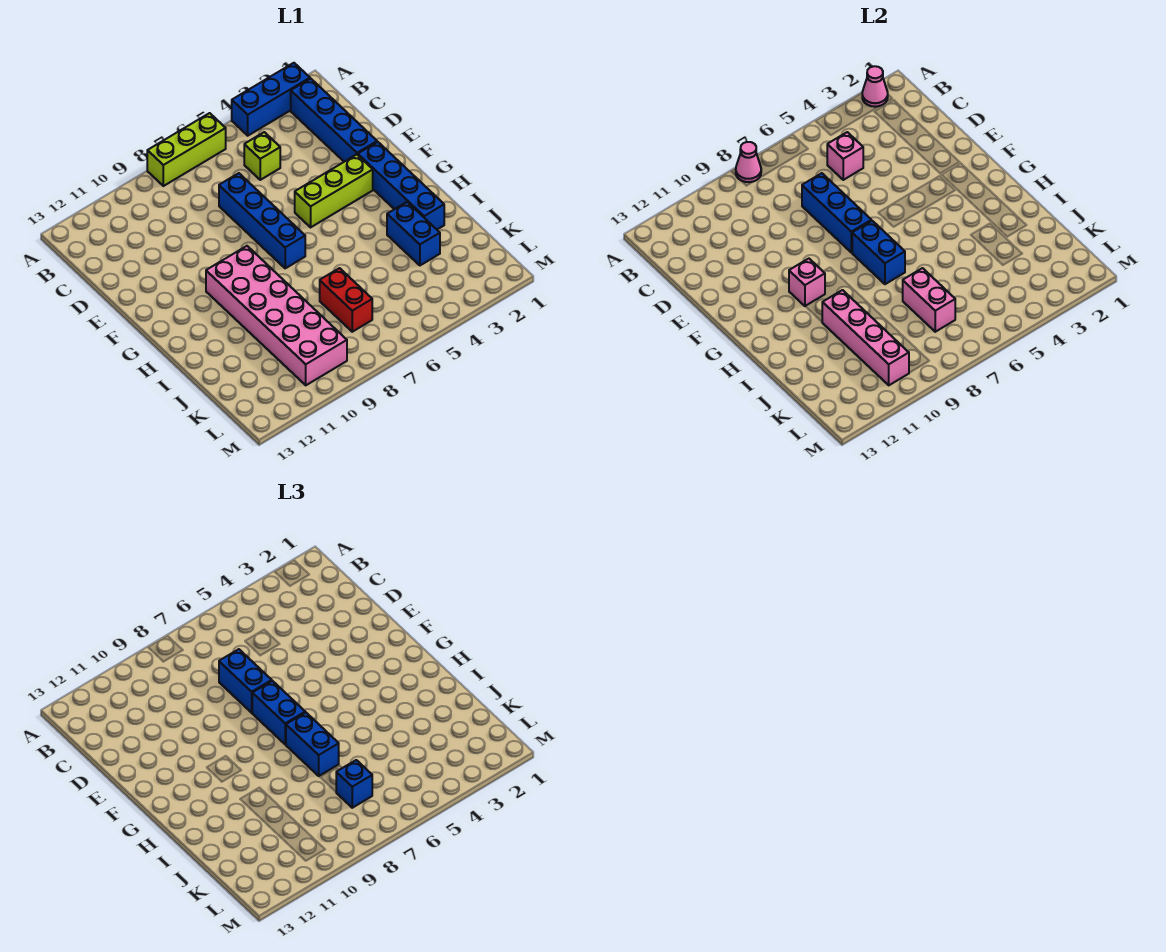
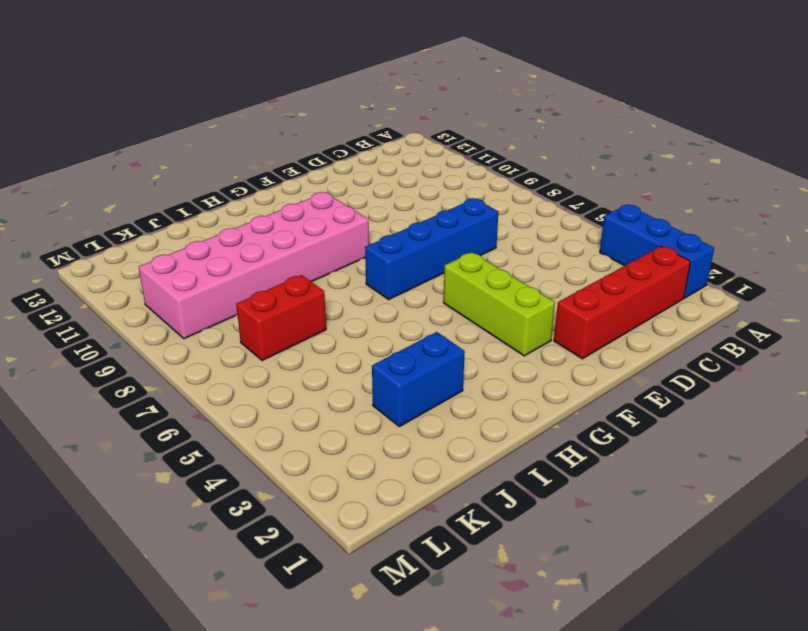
red 1x4 brick [554,246,691,359] -> blue 1x4 brick [291,79,377,162]
none -> lime 1x3 brick [147,113,226,186]
none -> lime 1x1 brick [244,132,280,180]
none -> blue 1x4 brick [358,142,444,229]

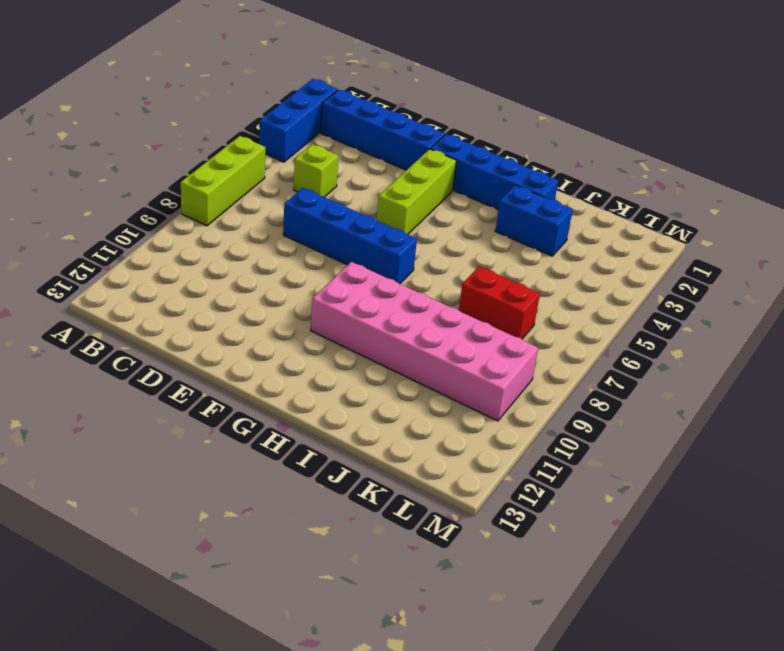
none -> pink 1x1 cone [862,66,888,107]
none -> pink 1x1 cone [736,142,761,182]
none -> pink 1x1 brick [827,132,863,180]

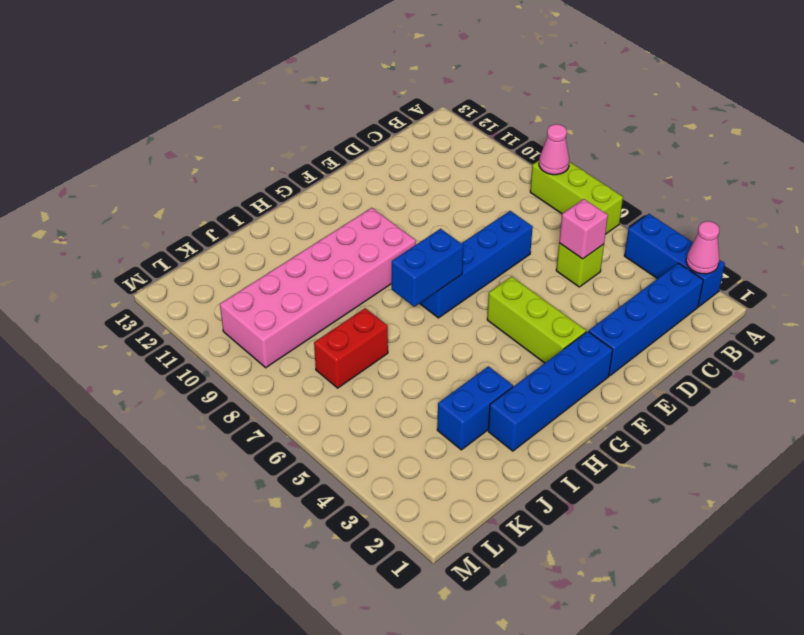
none -> blue 1x3 brick [802,173,871,253]
none -> pink 1x1 brick [789,259,825,306]
none -> pink 1x4 brick [822,290,909,385]

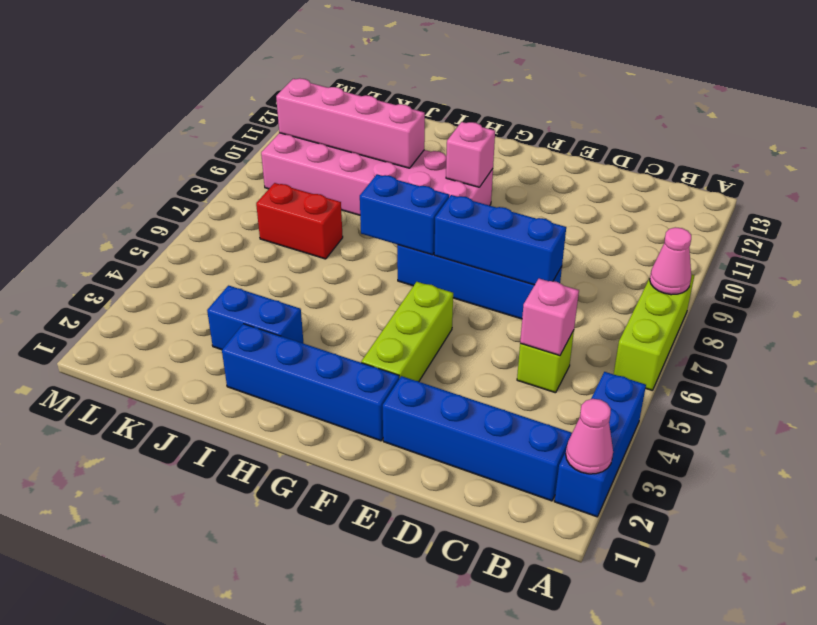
none -> pink 1x2 brick [903,268,955,332]
none -> blue 1x2 brick [219,649,272,713]
none -> blue 1x2 brick [252,681,305,744]

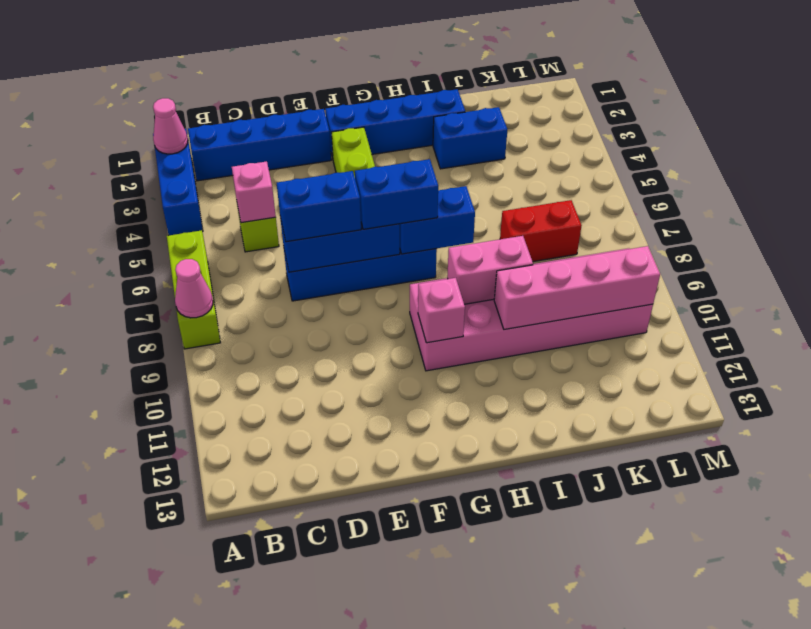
pink 1x2 brick [447,236,533,304] -> pink 1x2 brick moved to [903,268,955,332]
none -> blue 1x2 brick [286,713,339,776]
none -> blue 1x1 brick [336,760,372,808]

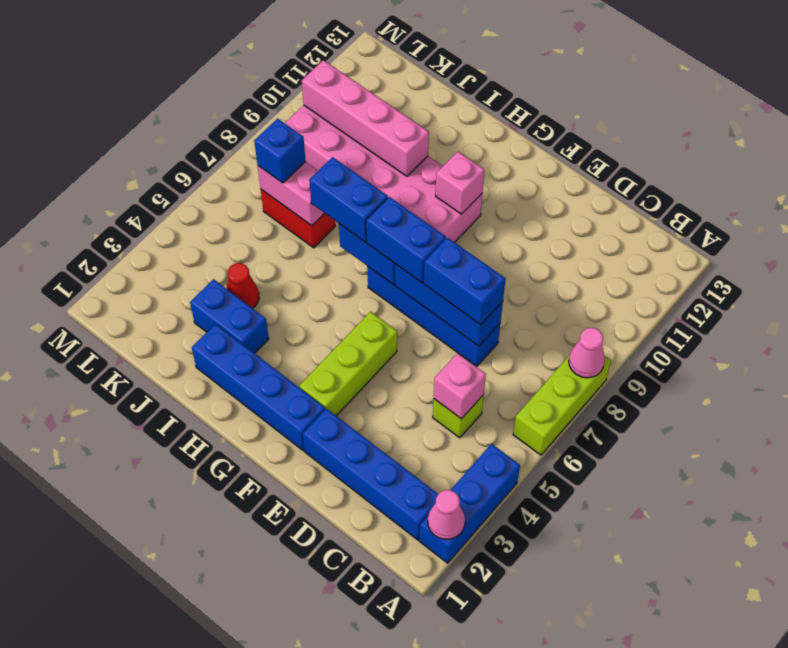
red 1x1 cone [226,263,259,308] -> none

